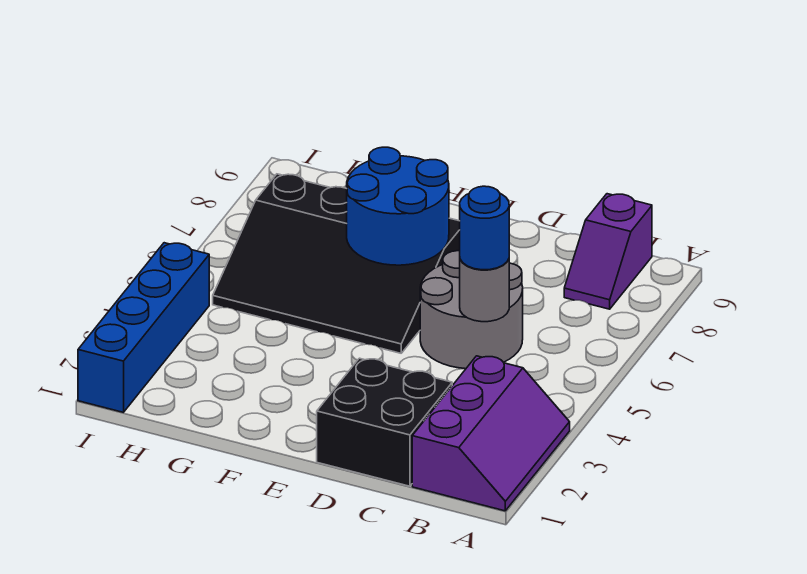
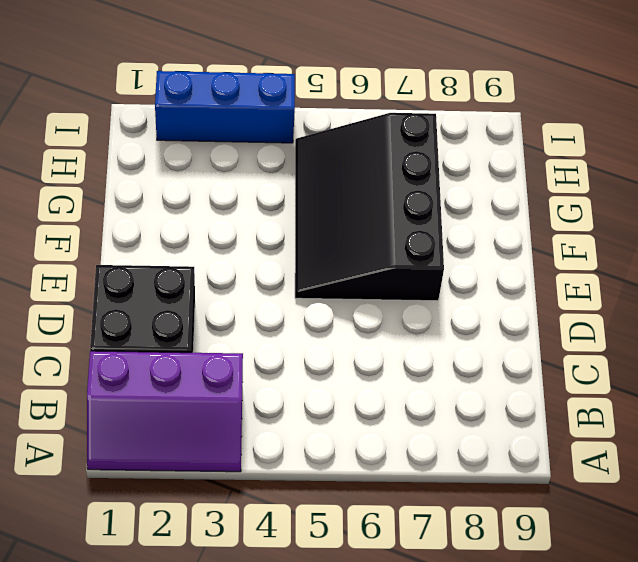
blue 1x3 brick [155,71,295,143] -> blue 1x4 brick [78,243,209,412]
none -> purple 1x2 slope [564,194,652,309]
none -> grey 2x2 round brick [420,251,523,369]

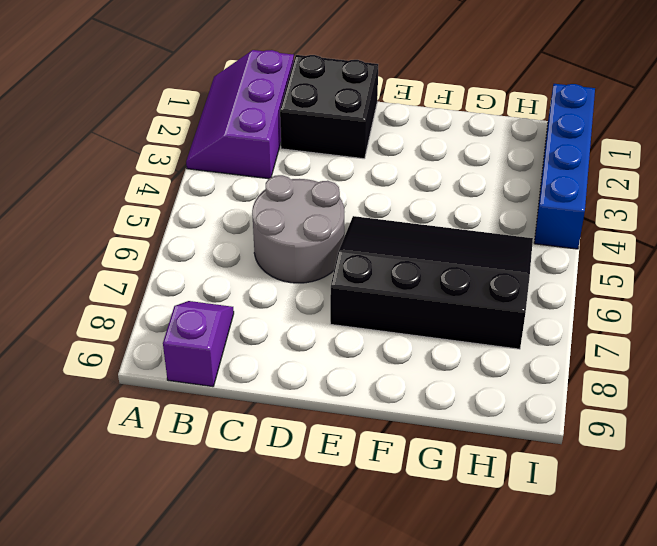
none -> grey 1x1 round brick [460,259,509,322]
none -> blue 2x2 round brick [347,147,449,265]

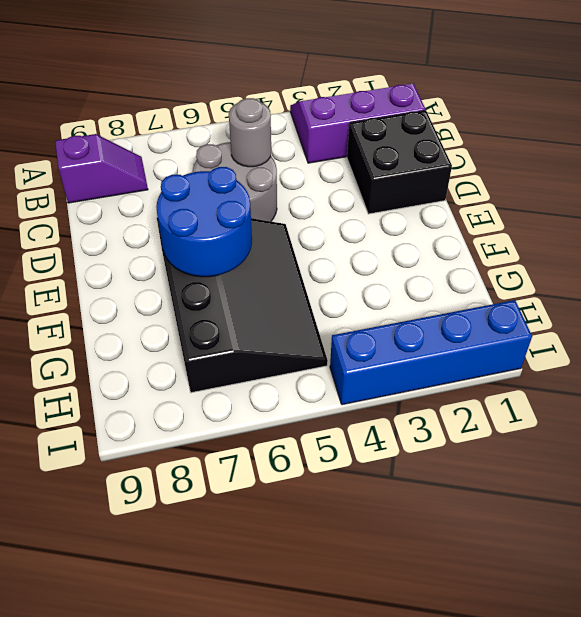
none -> blue 1x1 round brick [460,186,509,270]

